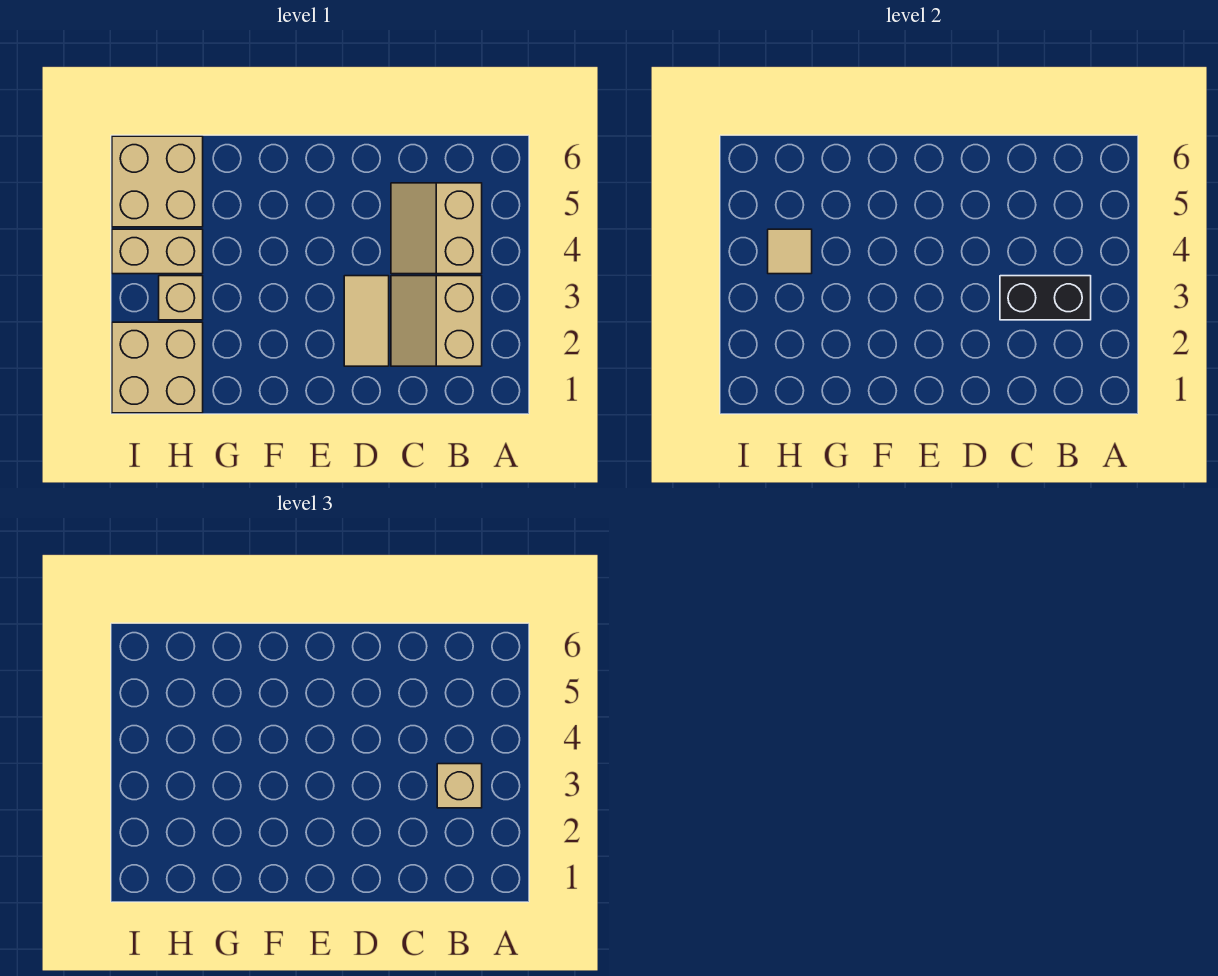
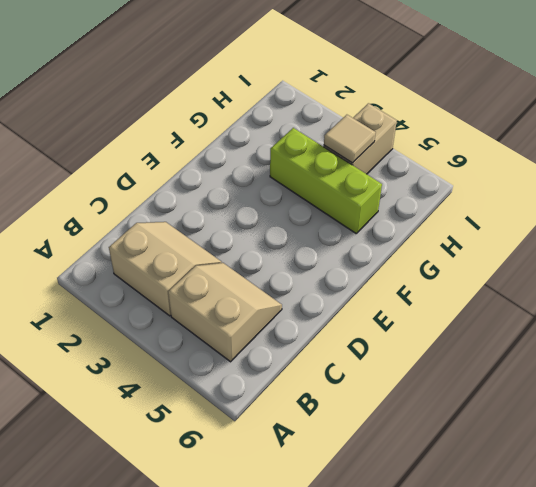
lime 1x3 brick [270,128,382,233] -> none
none -> tan 1x2 tile [344,276,389,366]
none -> tan 2x2 brick [112,322,203,413]

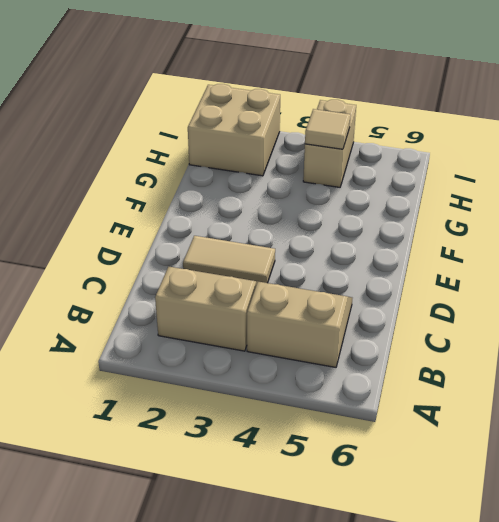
none -> tan 1x1 brick [159,276,203,320]
none -> tan 2x2 brick [112,136,203,227]

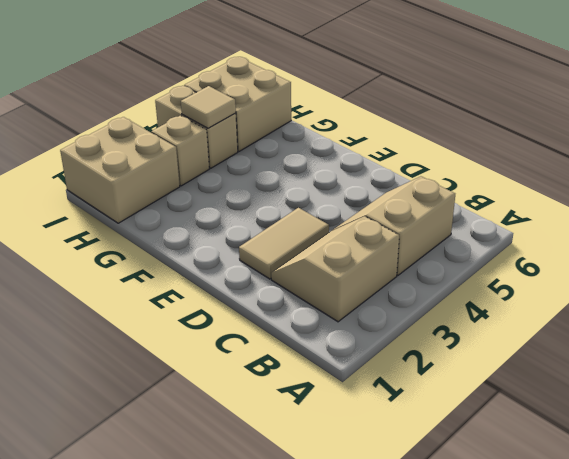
none -> black 1x2 brick [1000,276,1091,320]
none -> tan 1x1 brick [437,764,482,808]

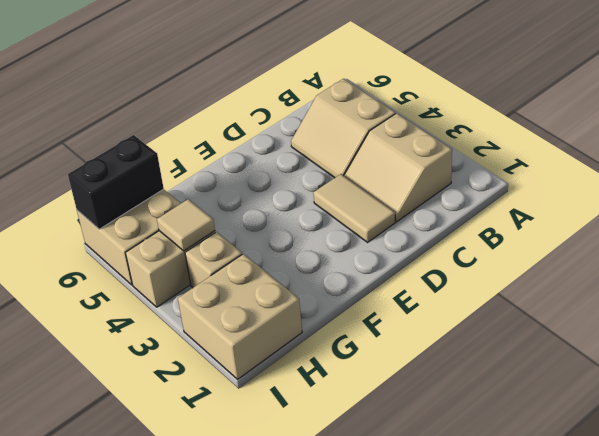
black 1x2 brick [68,135,164,229] -> black 1x2 brick moved to [1000,276,1091,320]
none -> tan 1x1 brick [437,764,482,808]

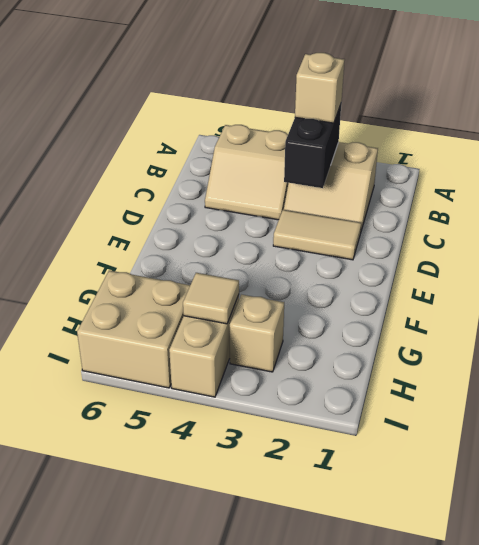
none -> tan 2x2 brick [112,322,203,413]

